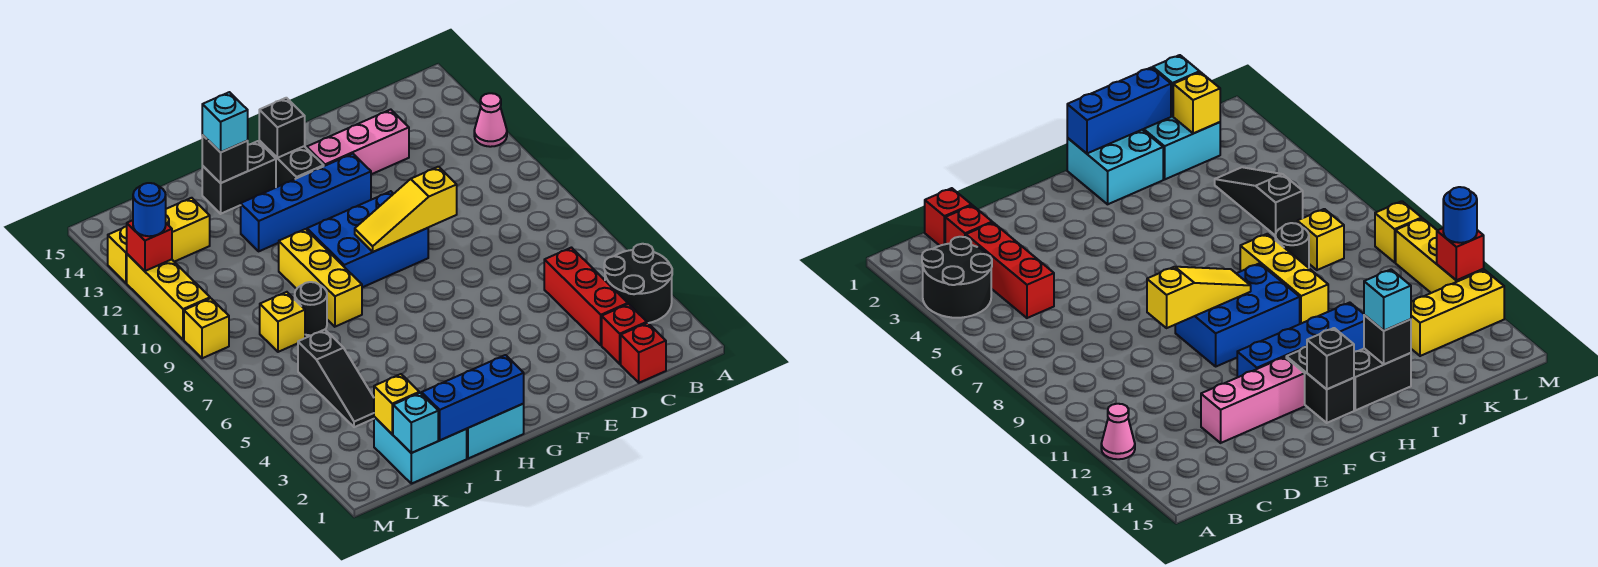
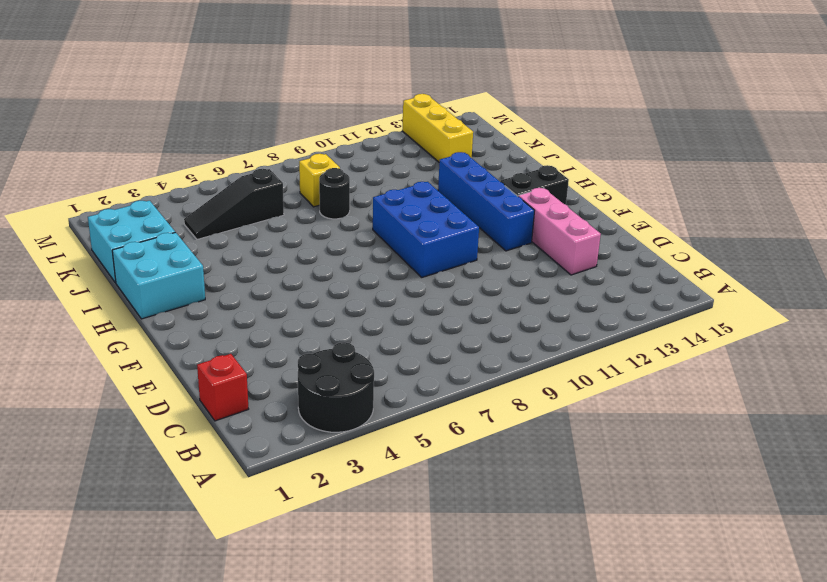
none -> pink 1x1 cone [474,93,507,147]
none -> red 1x1 brick [602,304,647,364]
none -> red 1x3 brick [544,248,628,345]

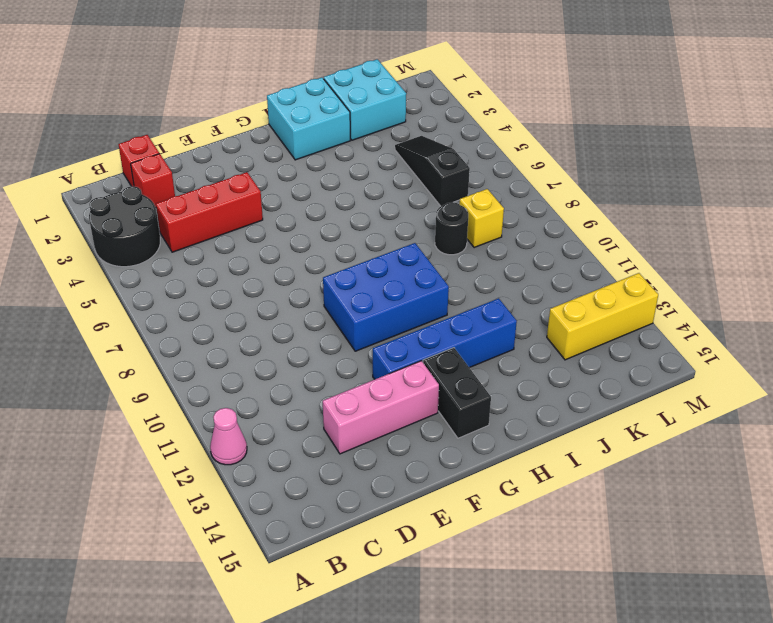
red 1x3 brick [156,172,263,252] -> red 1x3 brick turned to [544,248,628,345]
none -> black 1x2 brick [202,141,276,214]
none -> yellow 1x3 brick [279,229,362,327]
none -> yellow 1x1 brick [184,298,229,358]

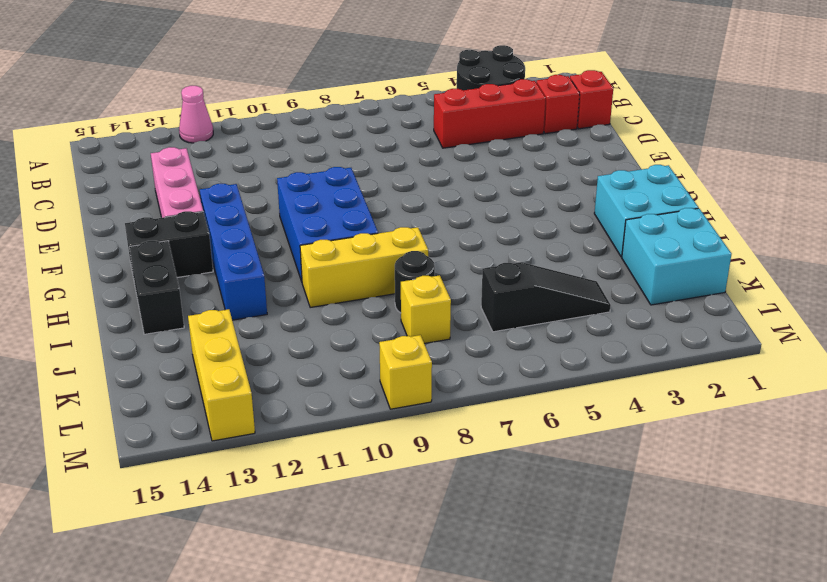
none -> yellow 1x3 brick [127,254,210,339]
none -> yellow 1x3 slope [355,167,457,252]
none -> black 1x1 brick [259,98,305,158]

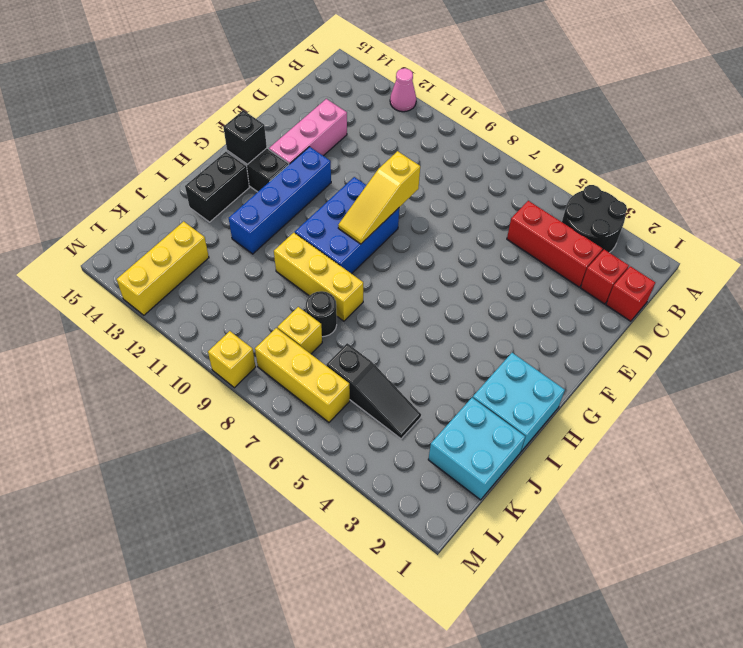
yellow 1x3 brick [255,328,350,422] -> yellow 1x3 brick moved to [127,254,210,339]
none -> blue 1x3 brick [422,355,524,440]
none -> black 1x1 brick [202,135,248,183]
none -> cyan 1x1 brick [393,393,438,453]

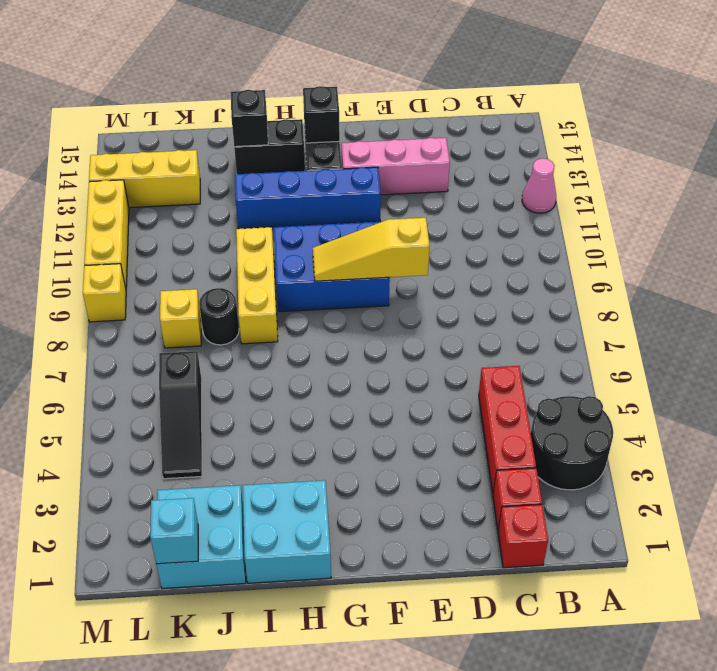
none -> blue 1x3 brick [422,355,524,440]
none -> yellow 1x1 brick [374,374,419,434]
none -> red 1x1 brick [127,220,172,271]

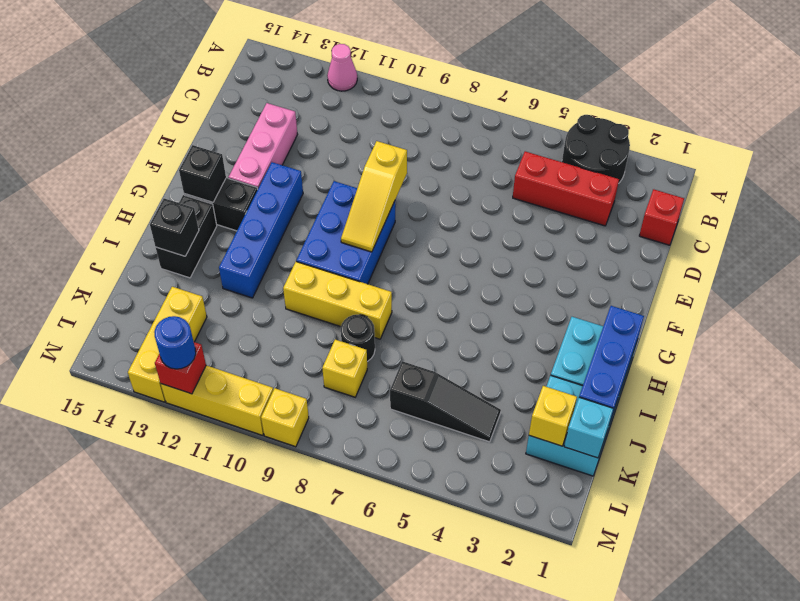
none -> red 1x1 brick [602,304,647,364]
none -> cyan 1x1 brick [202,92,248,152]

